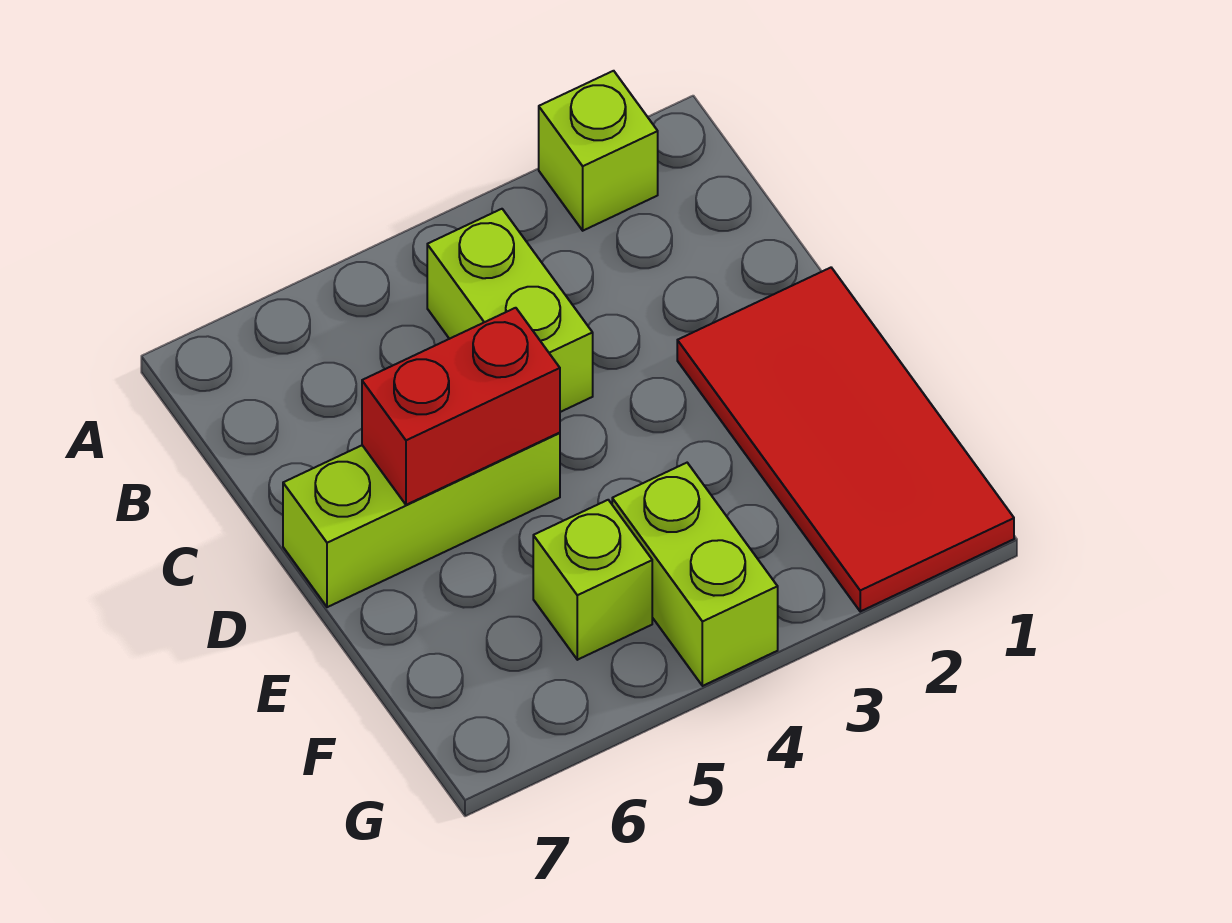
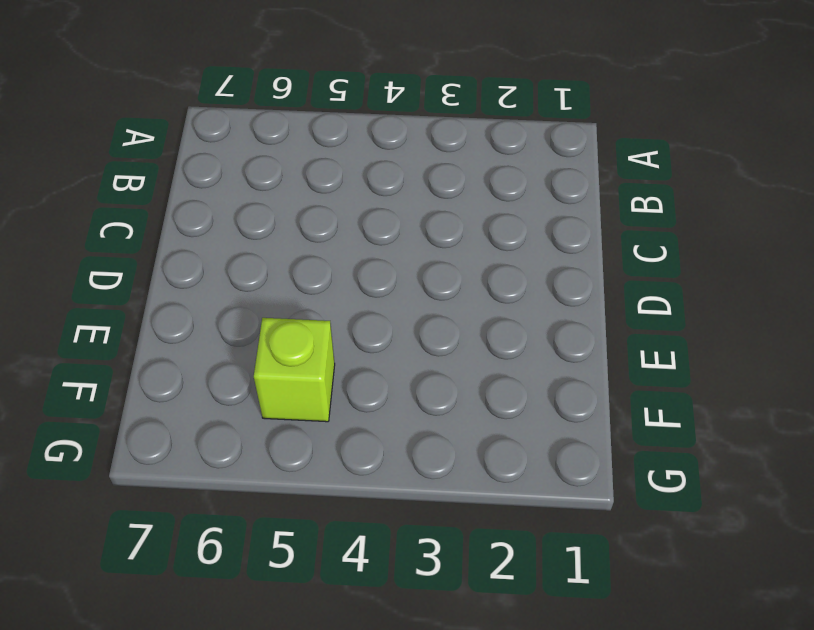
none -> lime 1x1 brick [539,71,658,231]
none -> lime 1x2 brick [427,209,593,412]

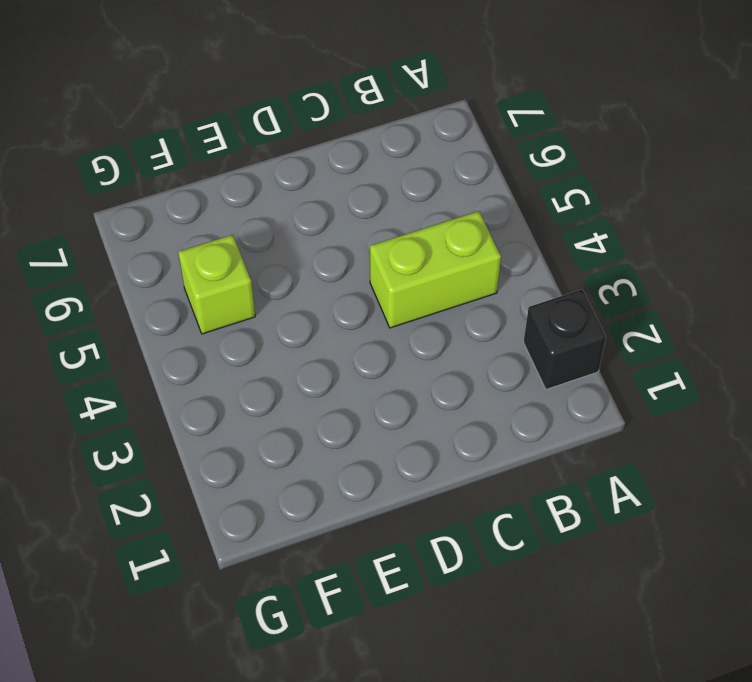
black 1x1 brick [523,289,606,389] -> lime 1x1 brick [539,71,658,231]
none -> red 2x4 tile [677,268,1014,611]
none -> lime 1x3 brick [283,433,560,607]

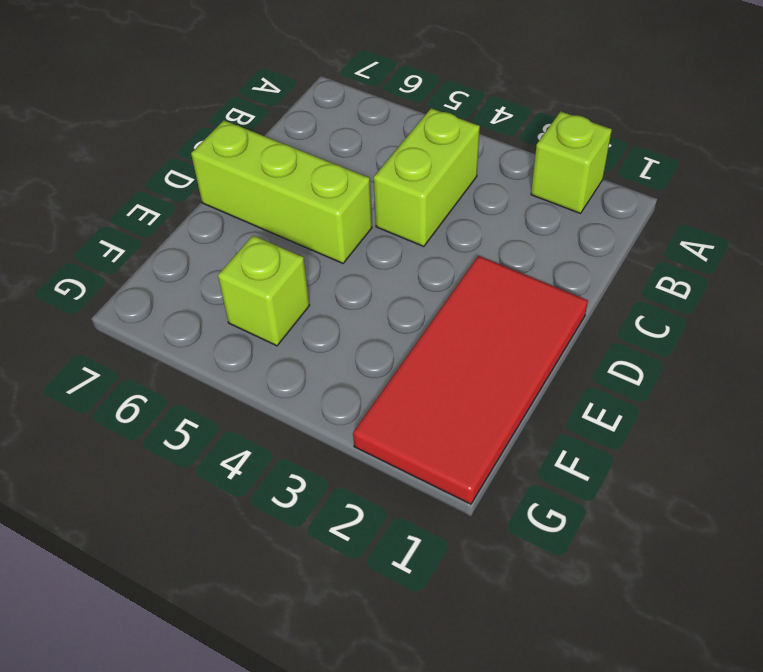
none -> lime 1x2 brick [612,463,778,686]
none -> red 1x2 brick [362,308,560,505]

